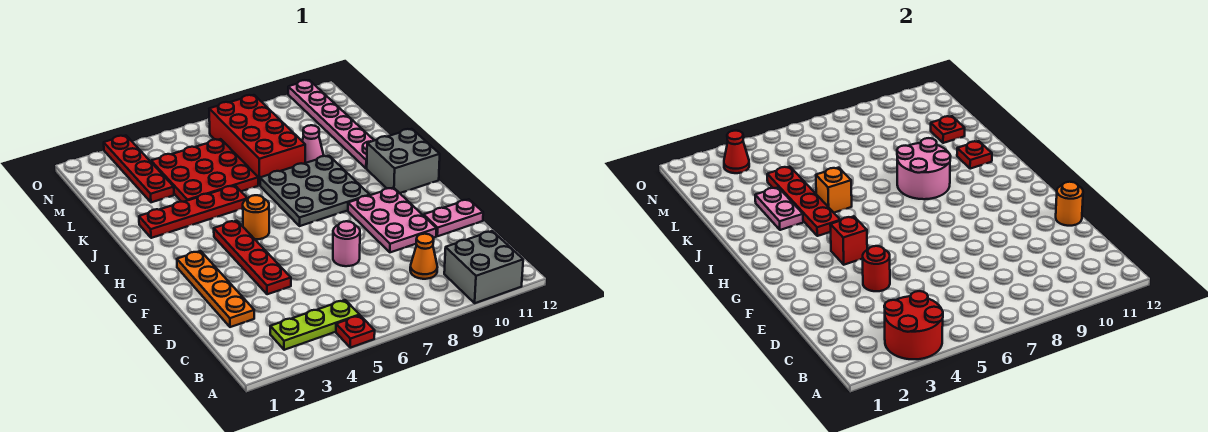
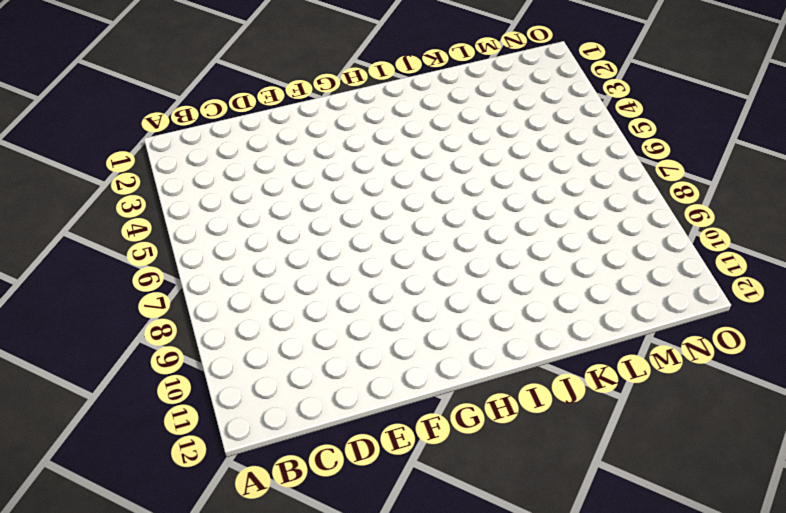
none -> red 1x1 plate [336,315,375,348]
none -> grey 2x2 brick [444,231,523,303]
none -> lime 1x3 plate [270,300,359,350]

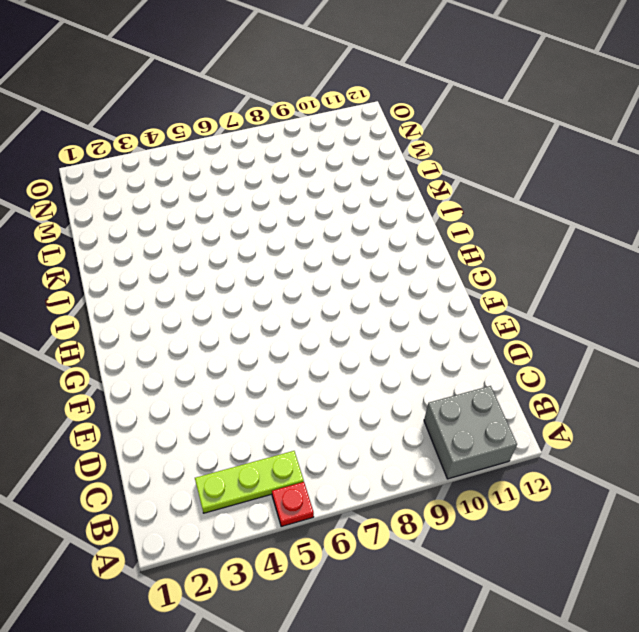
none -> orange 1x1 cone [410,234,437,279]
none -> orange 1x4 plate [177,251,254,327]
none -> red 1x4 plate [214,221,291,294]

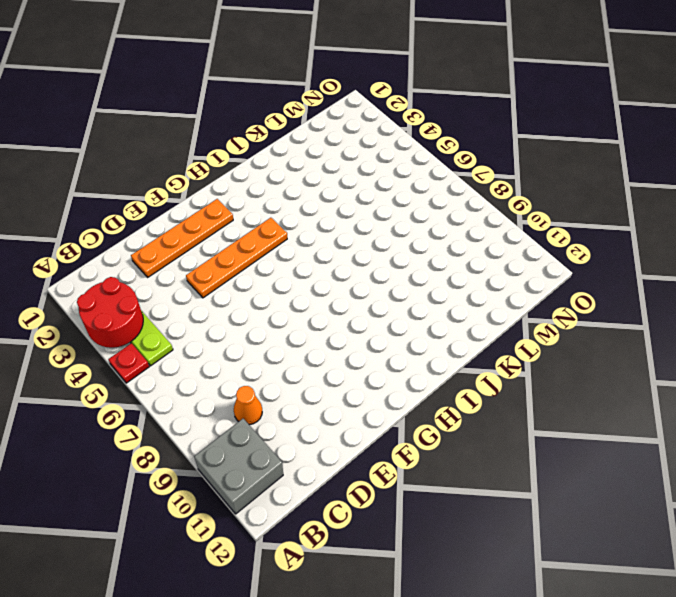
orange 1x4 plate [186,218,287,298] -> red 1x4 plate [214,221,291,294]
none -> pink 1x1 round brick [333,221,360,266]
none -> pink 2x3 plate [348,188,437,252]
none -> pink 1x2 plate [424,199,483,236]

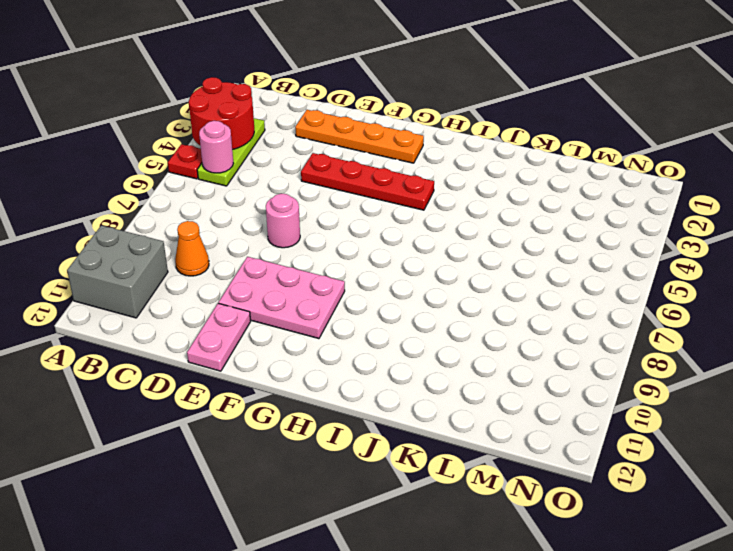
pink 1x1 round brick [199,121,233,173] -> none
none -> orange 1x1 round brick [243,195,269,239]
none -> grey 3x3 plate [260,156,369,226]
none -> grey 2x2 brick [367,129,440,193]

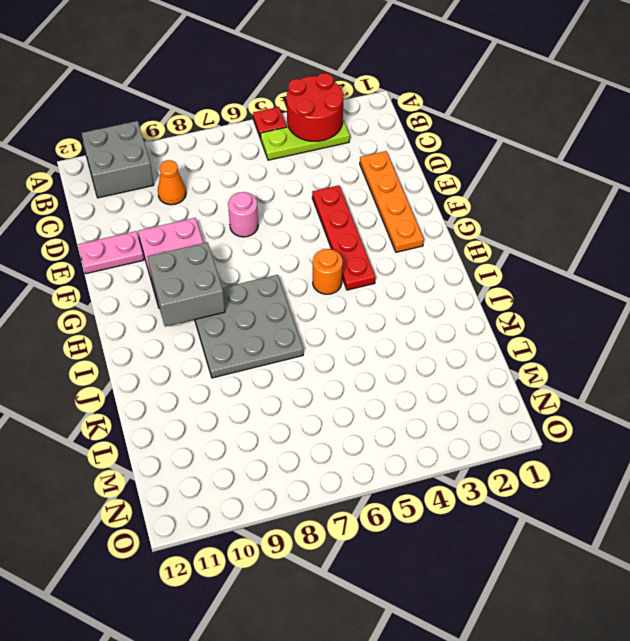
grey 2x2 brick [148,242,225,327] -> grey 2x2 brick moved to [367,129,440,193]
none -> red 1x4 plate [139,186,248,238]
none -> pink 1x6 plate [288,80,374,169]
none -> red 3x3 plate [151,139,258,202]

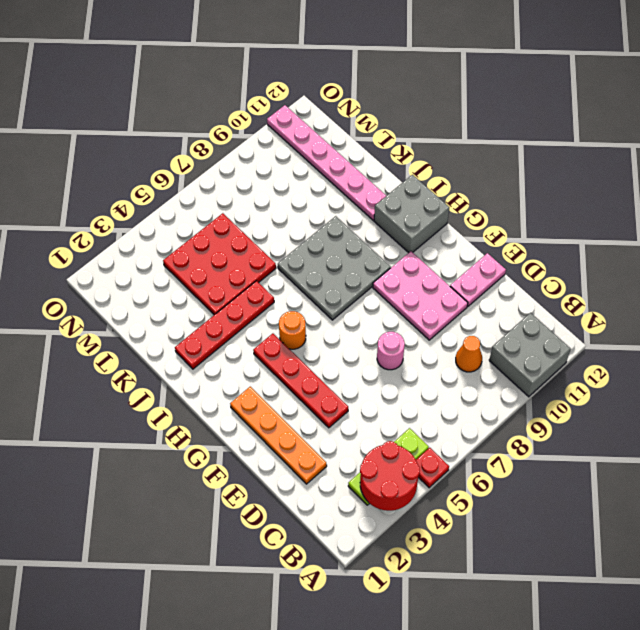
none -> red 2x4 brick [209,95,305,185]
none -> pink 1x1 cone [302,125,324,163]
none -> red 1x4 plate [104,136,174,202]

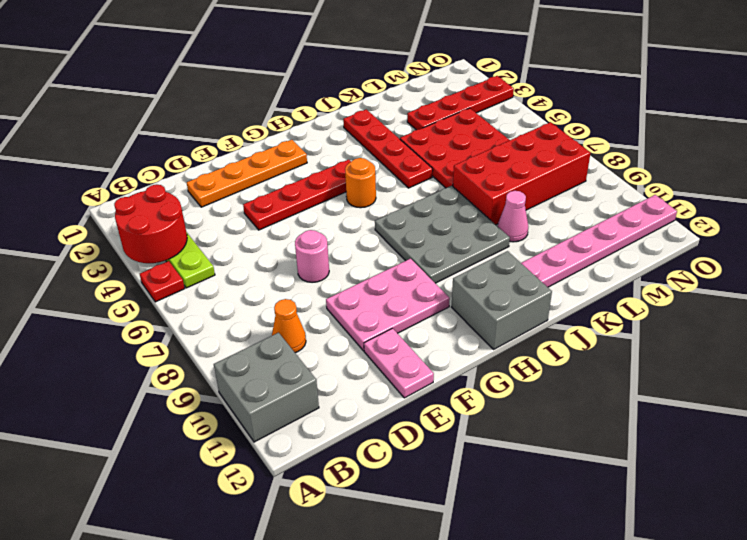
none -> red 1x1 round brick [863,246,890,291]
none -> orange 1x1 round brick [1056,182,1083,226]
none -> red 1x1 brick [830,216,867,265]

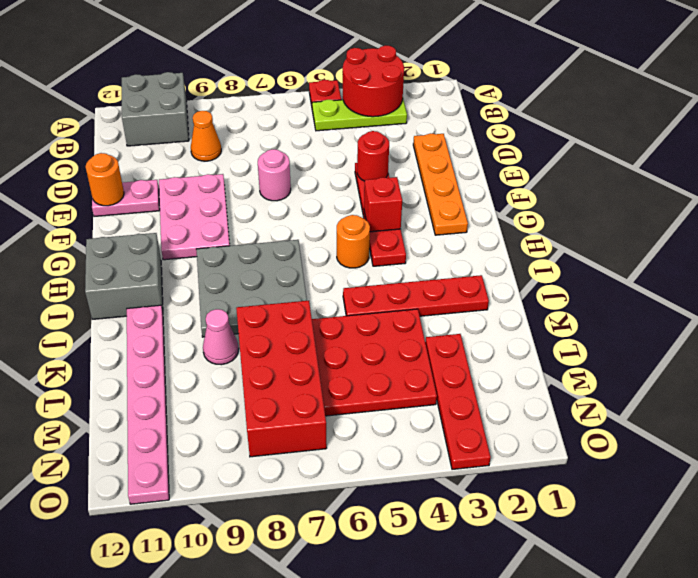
none -> red 1x4 plate [767,167,840,236]
none -> pink 2x2 round brick [897,138,951,199]
none -> pink 1x2 plate [755,187,803,230]

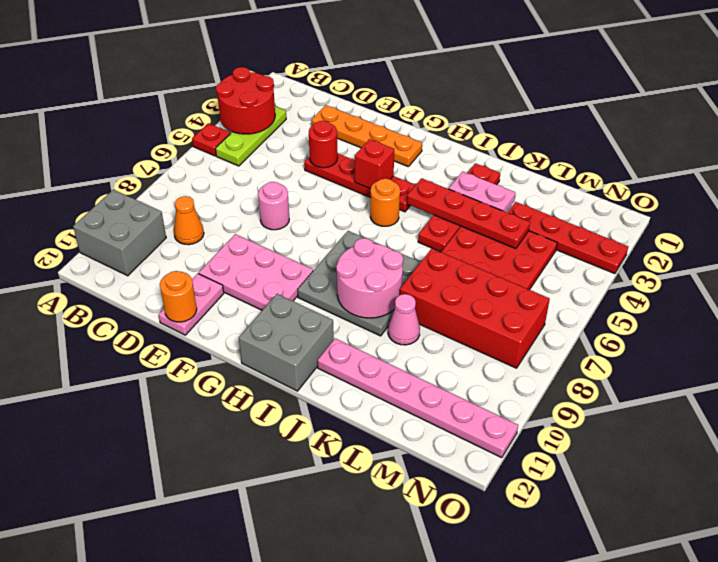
none -> orange 1x1 brick [816,168,852,213]
none -> red 1x1 plate [957,141,992,169]
none -> red 1x1 plate [931,116,965,143]

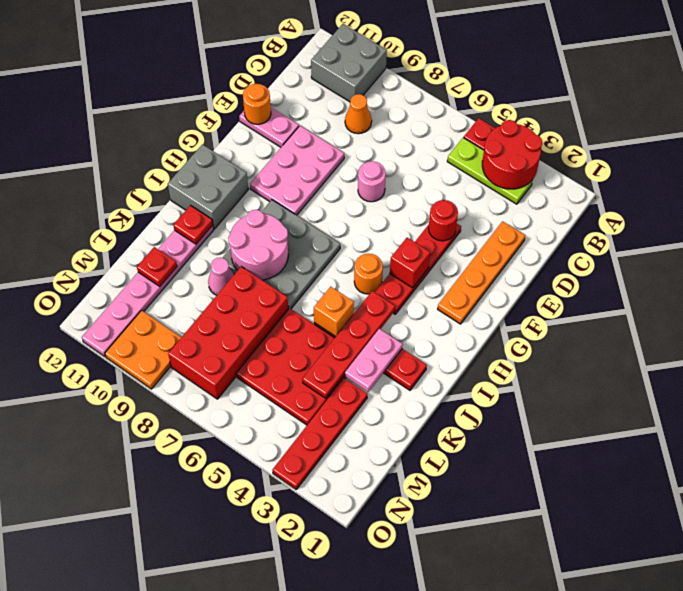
orange 2x2 plate [105,310,181,389] -> none
none -> red 1x1 cone [724,131,749,173]

